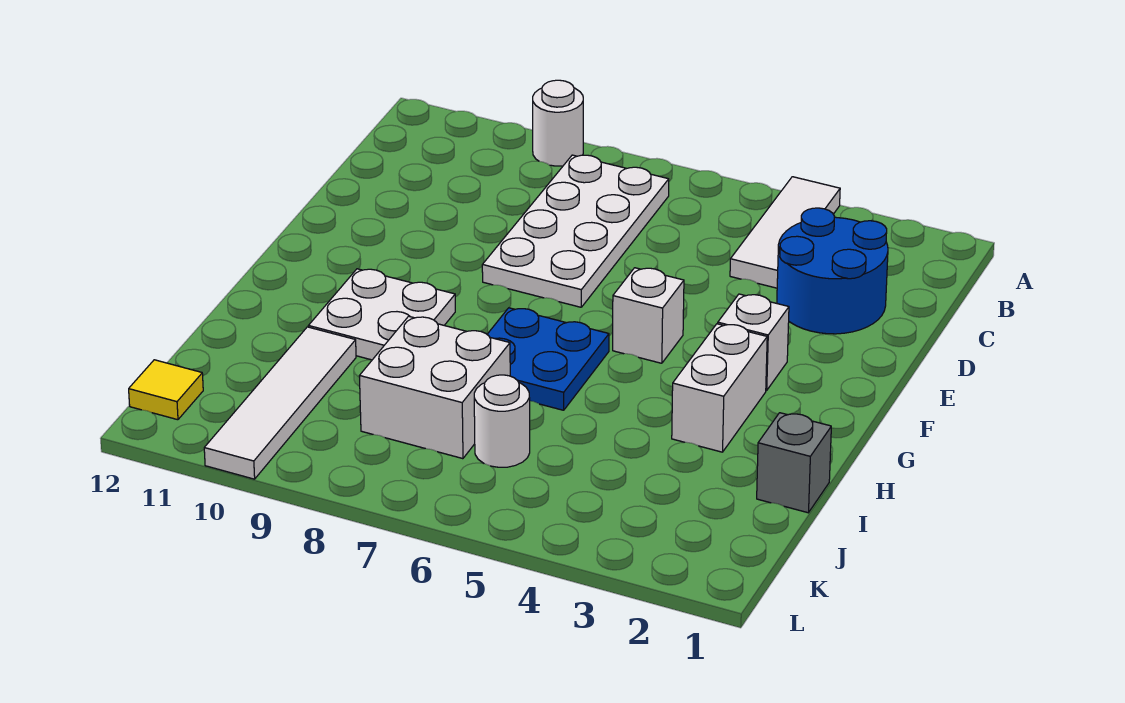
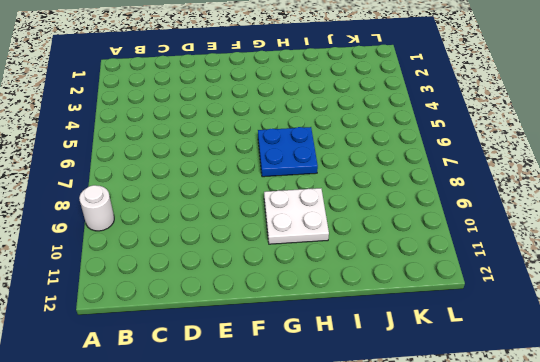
none -> white 1x3 tile [730,177,840,288]
none -> white 2x4 plate [482,155,669,307]
none -> blue 2x2 round brick [777,208,888,334]

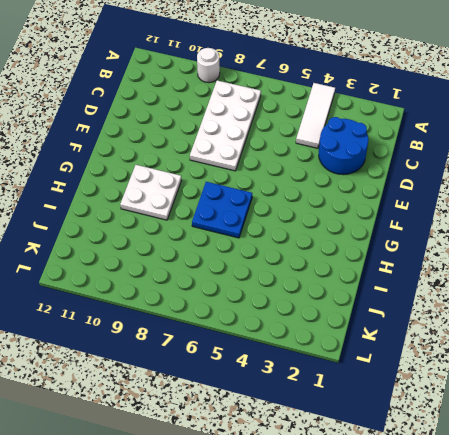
none -> white 1x1 brick [718,294,789,390]
none -> white 1x1 brick [613,268,684,363]
none -> white 1x2 brick [672,324,767,452]

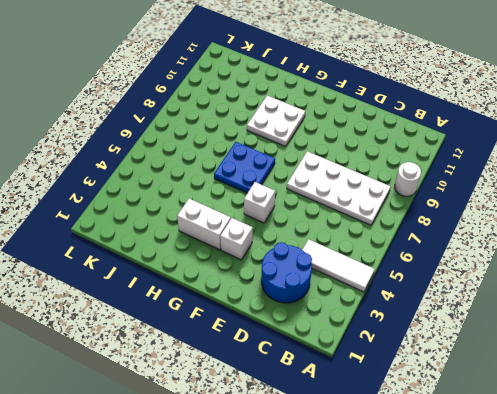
none -> grey 1x1 brick [757,413,831,513]
none -> white 2x2 brick [360,316,510,459]
none -> white 1x4 tile [204,327,356,479]

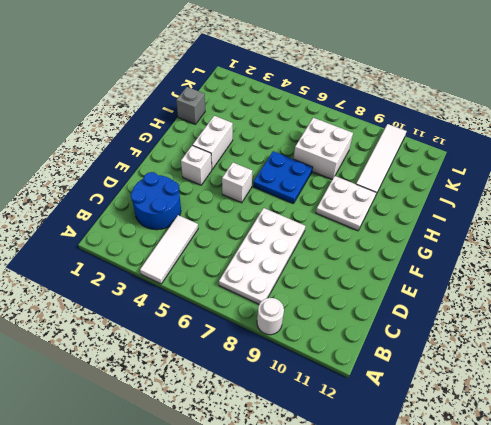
none -> white 1x1 round brick [474,375,530,467]
none -> yellow 1x1 tile [129,360,203,420]

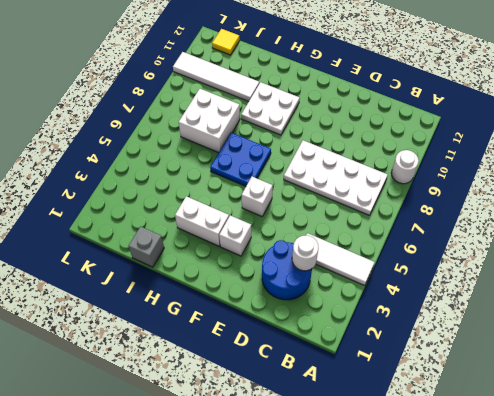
white 1x1 round brick [292,235,319,271] -> white 1x1 round brick moved to [474,375,530,467]

